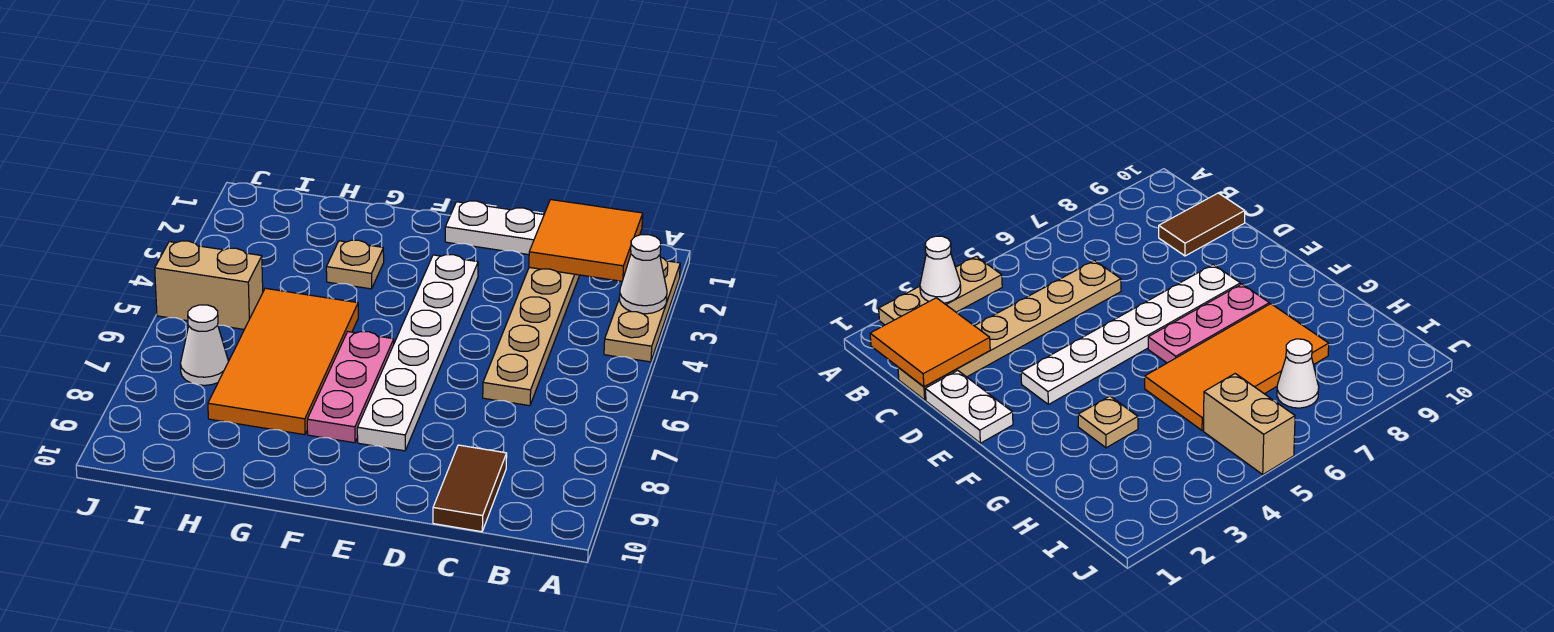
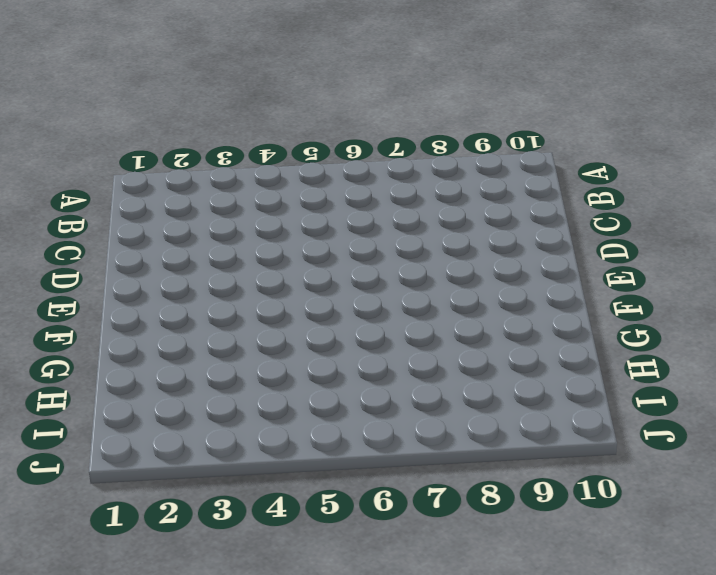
none -> tan 1x3 plate [604,257,680,362]
none -> tan 1x6 plate [483,267,580,406]
none -> brown 1x2 tile [433,445,507,532]

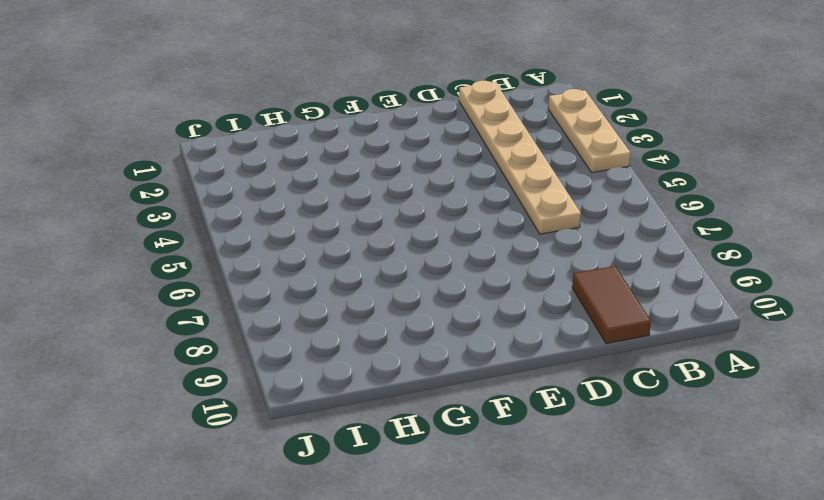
none -> white 1x2 plate [445,201,544,255]
none -> white 1x6 plate [357,255,478,451]
none -> pink 1x3 plate [307,332,394,443]

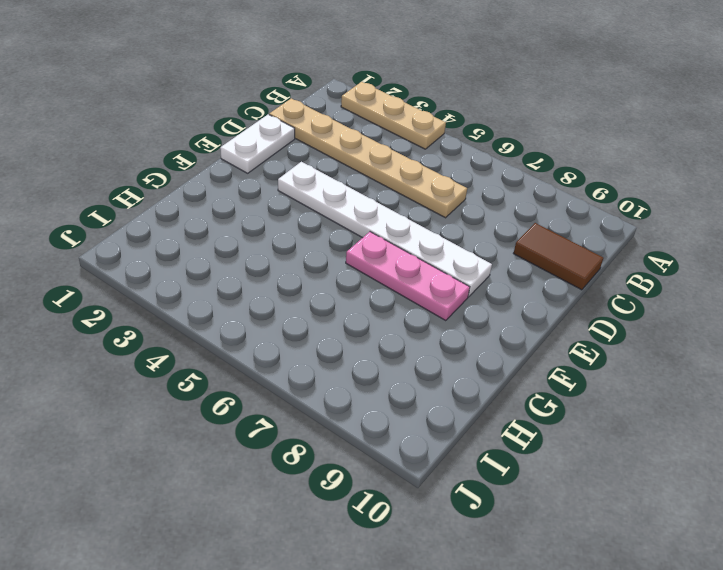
none -> tan 1x1 plate [326,240,384,289]
none -> orange 2x4 tile [208,288,358,435]
none -> tan 1x2 brick [155,241,263,329]

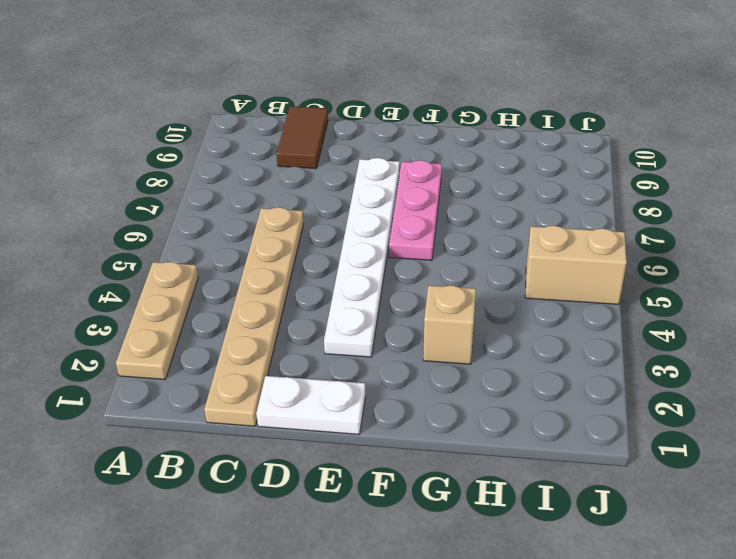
tan 1x1 brick [423,285,476,364] -> tan 1x1 plate [326,240,384,289]
none -> orange 2x4 tile [208,288,358,435]
none -> white 1x1 cone [180,305,229,385]
none -> white 1x1 cone [620,235,667,314]

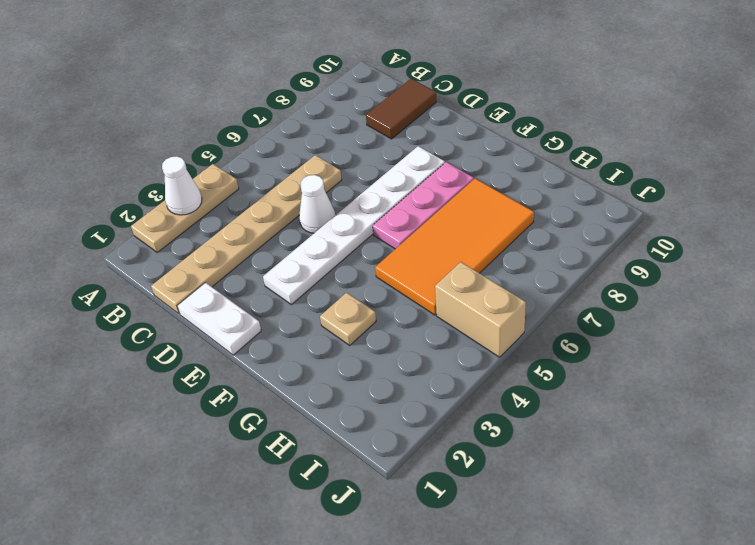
white 1x1 cone [299,175,335,233] -> white 1x1 cone moved to [180,305,229,385]
none -> orange 2x2 tile [529,200,643,281]

